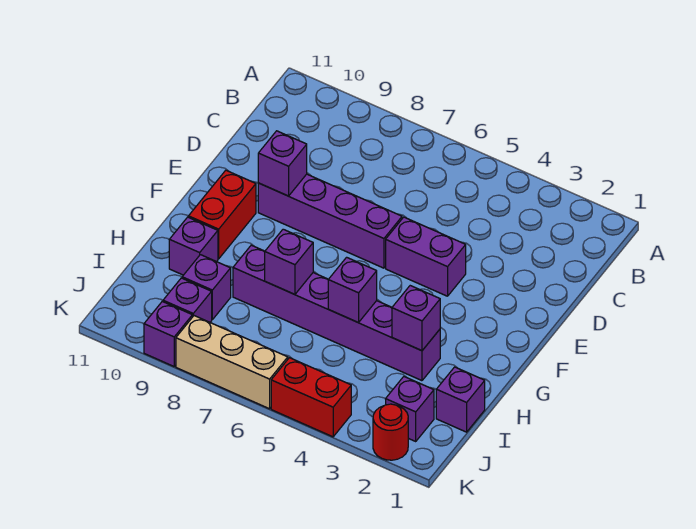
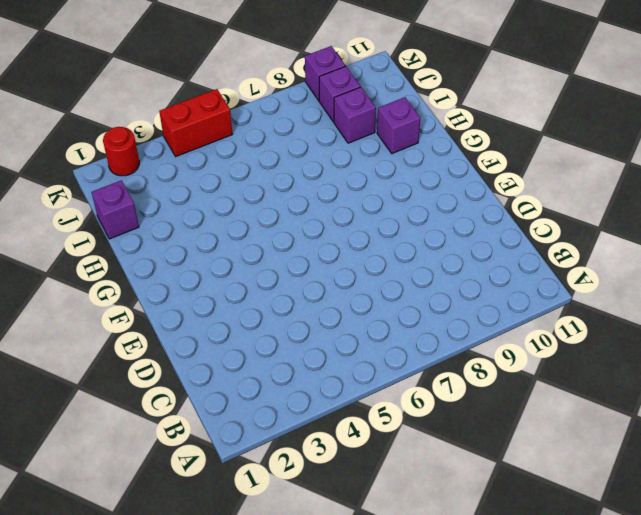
none -> purple 1x2 brick [386,217,466,296]
none -> purple 1x4 brick [258,174,402,268]
none -> red 1x2 brick [189,170,256,259]

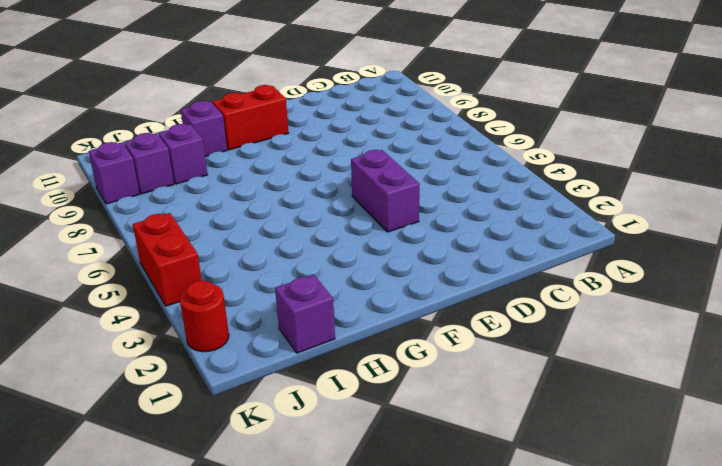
none -> purple 1x4 brick [258,174,402,268]
none -> purple 1x6 brick [233,245,440,381]
none -> purple 1x1 brick [386,377,434,441]

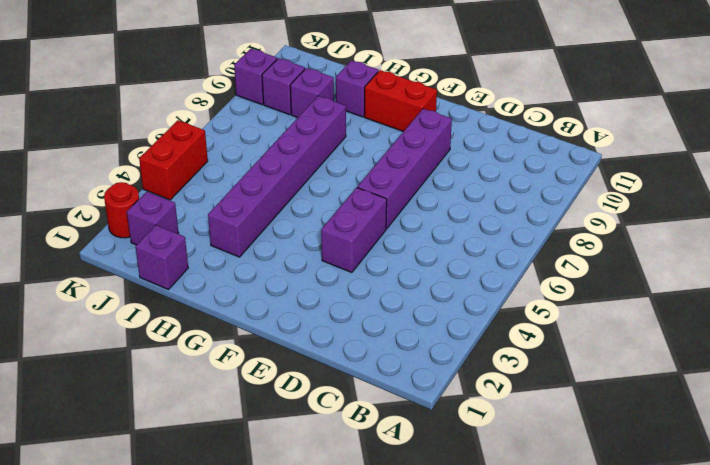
none -> tan 1x3 brick [176,316,288,409]
none -> purple 1x1 brick [258,131,307,196]
none -> purple 1x1 brick [392,286,440,351]

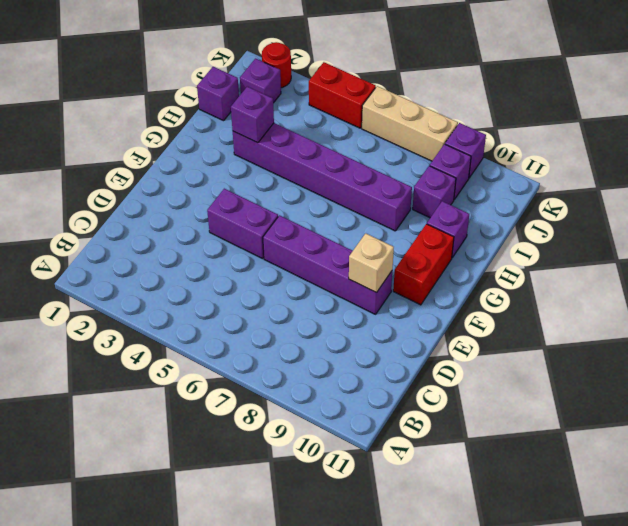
tan 1x1 brick [349,233,394,293] -> purple 1x1 brick [258,131,307,196]
none -> purple 1x1 brick [328,257,377,322]
none -> purple 1x1 brick [265,229,313,294]

